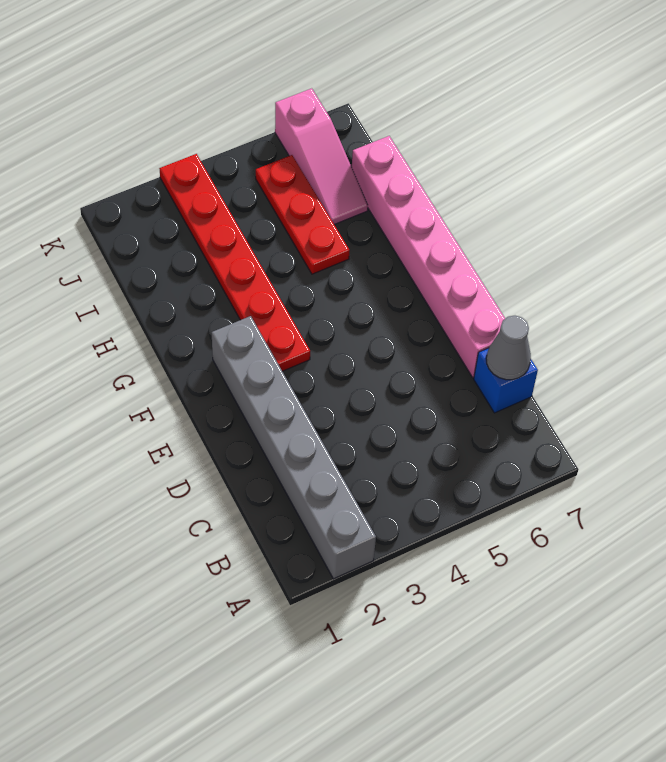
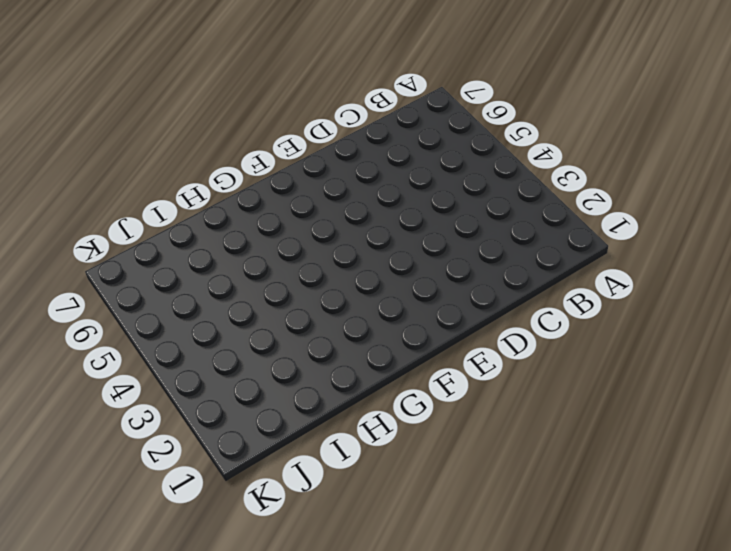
none -> grey 1x6 brick [212,316,376,579]
none -> blue 1x1 brick [474,348,538,413]

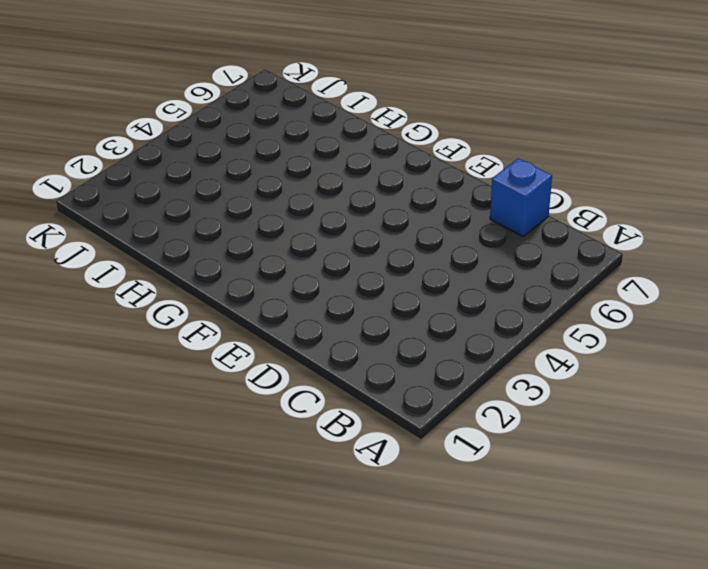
none -> grey 1x6 brick [212,316,376,579]
none -> pink 1x6 brick [352,136,505,377]

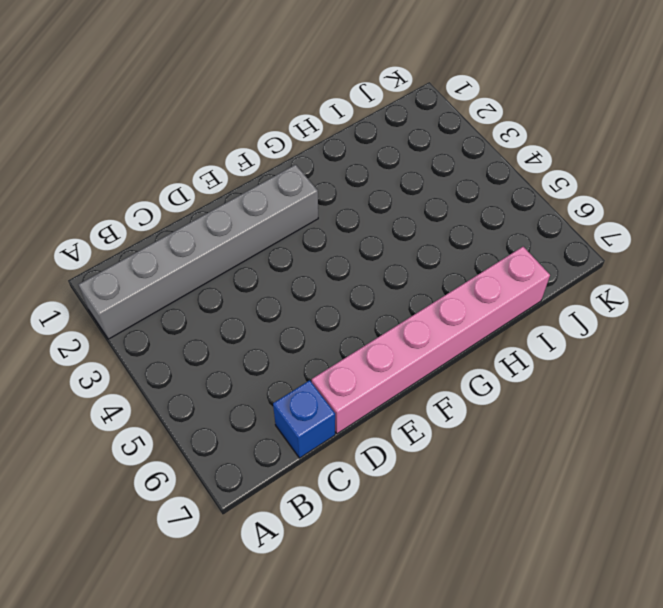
none -> red 1x6 plate [159,154,310,371]
none -> red 1x3 plate [256,155,350,274]

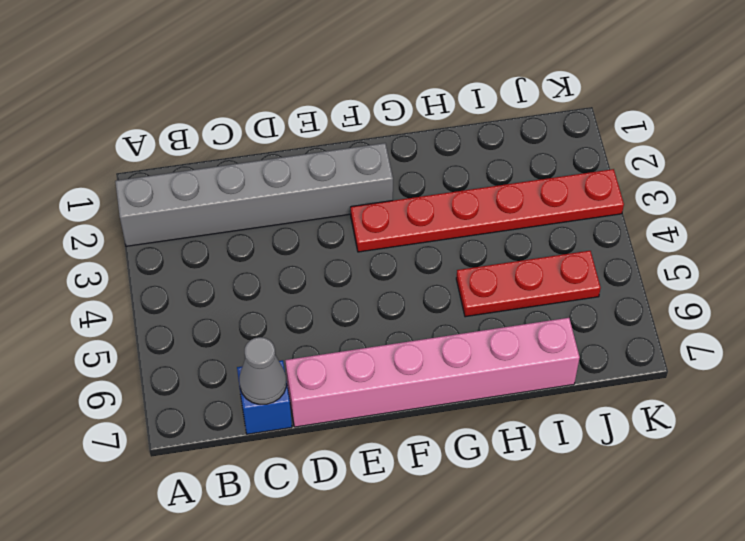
none -> pink 1x3 slope [275,88,368,224]

